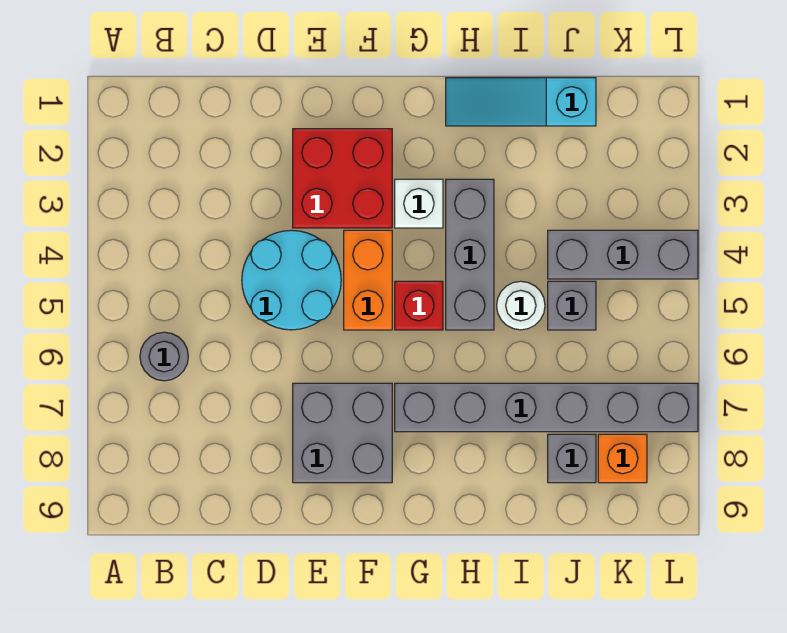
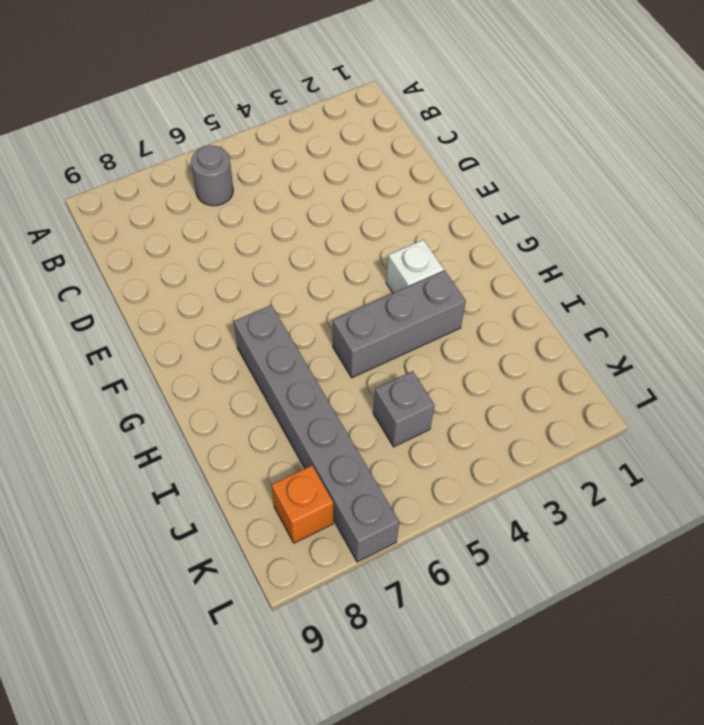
none -> cyan 2x2 round brick [242,230,341,330]
none -> red 2x2 brick [293,129,392,228]
none -> grey 2x2 brick [293,383,392,483]

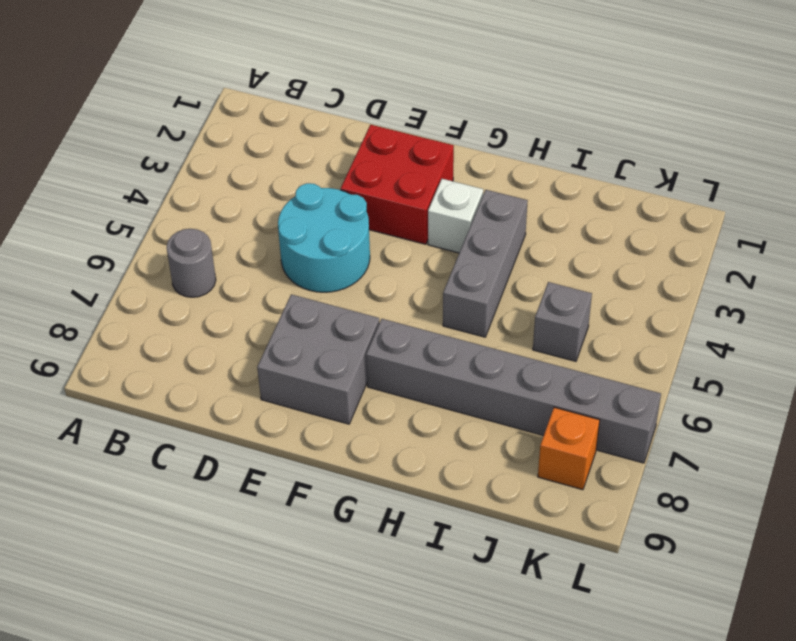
none -> orange 1x2 brick [344,230,392,330]
none -> red 1x1 brick [395,281,443,330]
none -> cyan 1x3 slope [446,78,596,126]

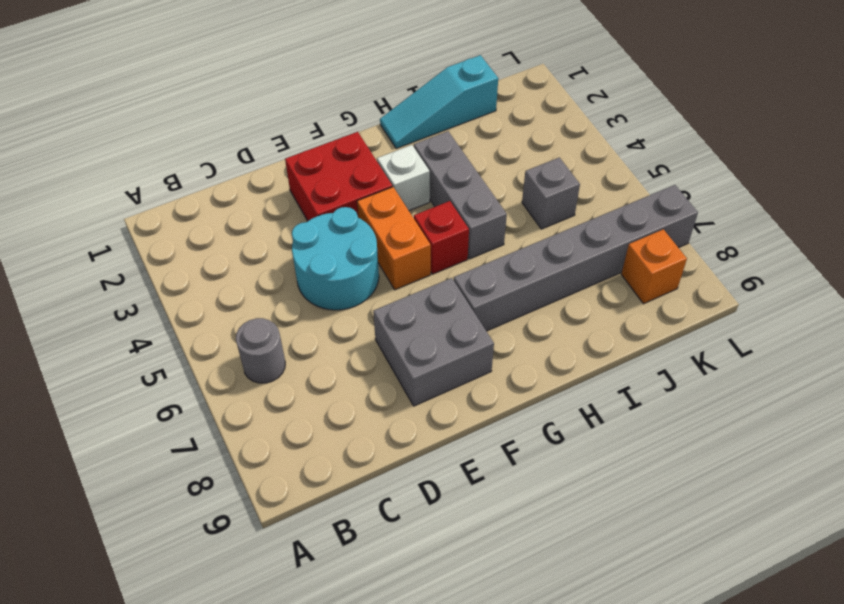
none -> white 1x1 round brick [497,281,545,330]
none -> grey 1x3 brick [548,230,698,279]
none -> grey 1x1 brick [548,434,596,483]

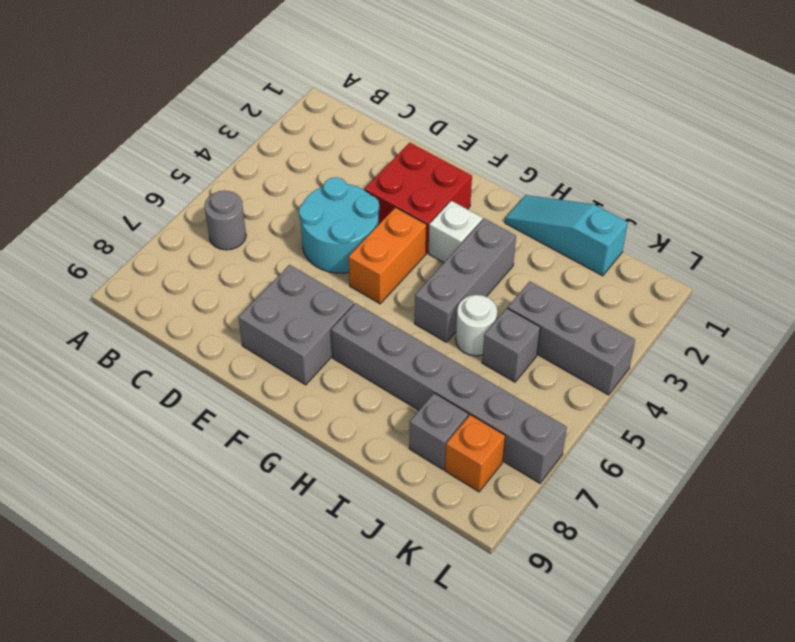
none -> red 1x1 brick [395,281,443,330]

